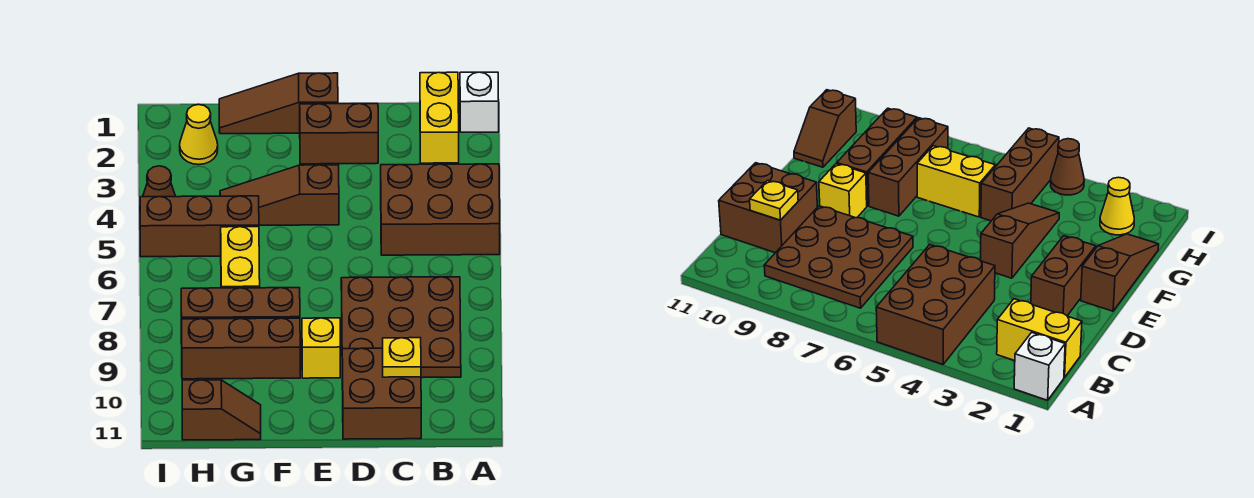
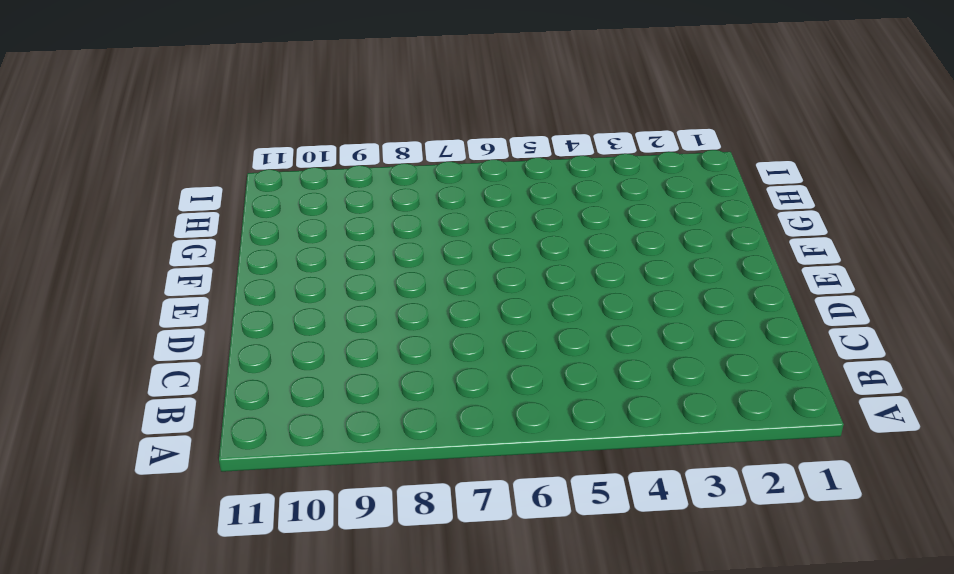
none -> white 1x1 brick [460,72,499,132]
none -> brown 2x3 brick [381,164,500,255]
none -> yellow 1x2 brick [420,72,459,163]

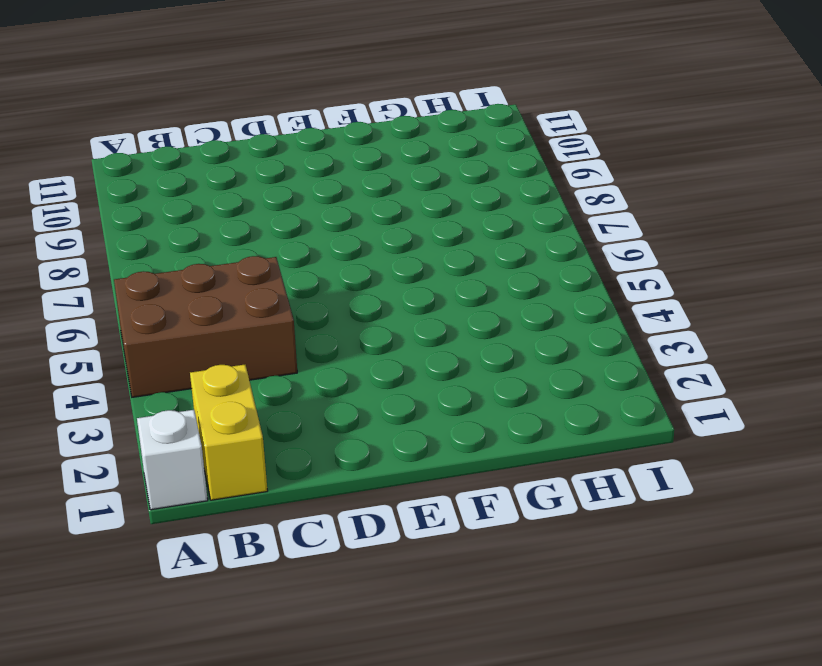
none -> brown 3x3 plate [341,277,461,378]
none -> brown 2x2 brick [342,348,421,439]
none -> brown 1x2 brick [300,104,378,164]

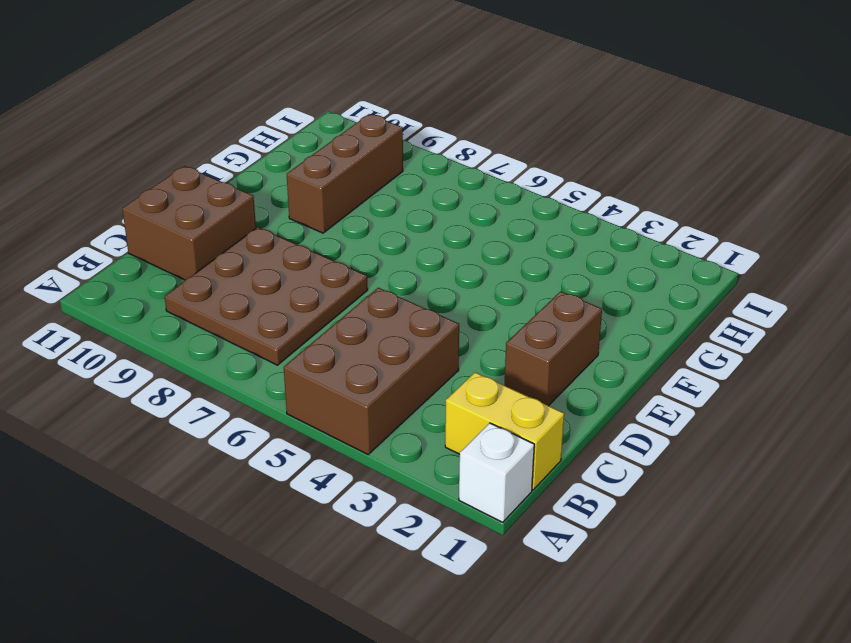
none -> brown 1x3 slope [219,73,338,134]
none -> brown 1x3 slope [220,165,339,225]
none -> yellow 1x1 brick [302,318,340,378]

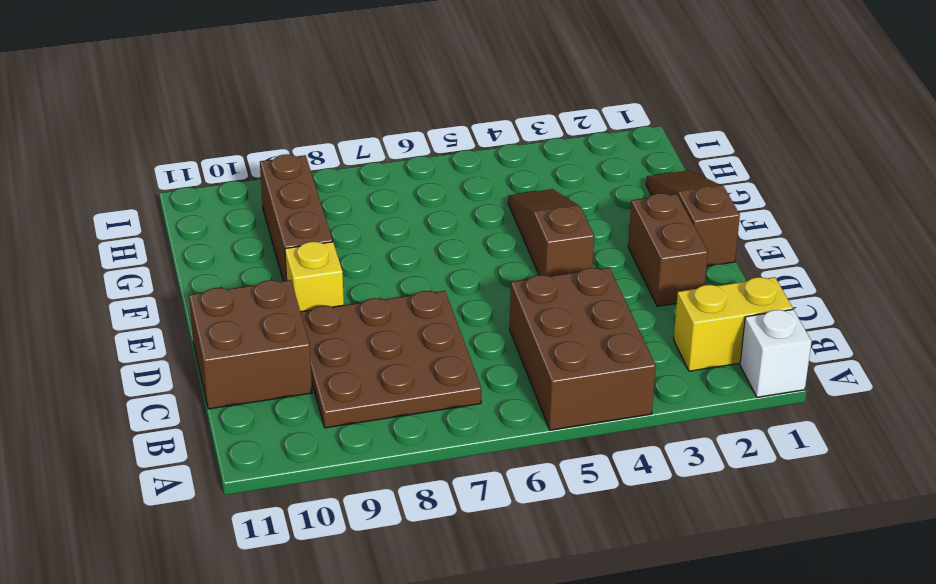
none -> brown 1x3 brick [181,288,300,344]
none -> brown 1x3 brick [140,196,259,257]
none -> yellow 1x2 brick [221,227,260,288]

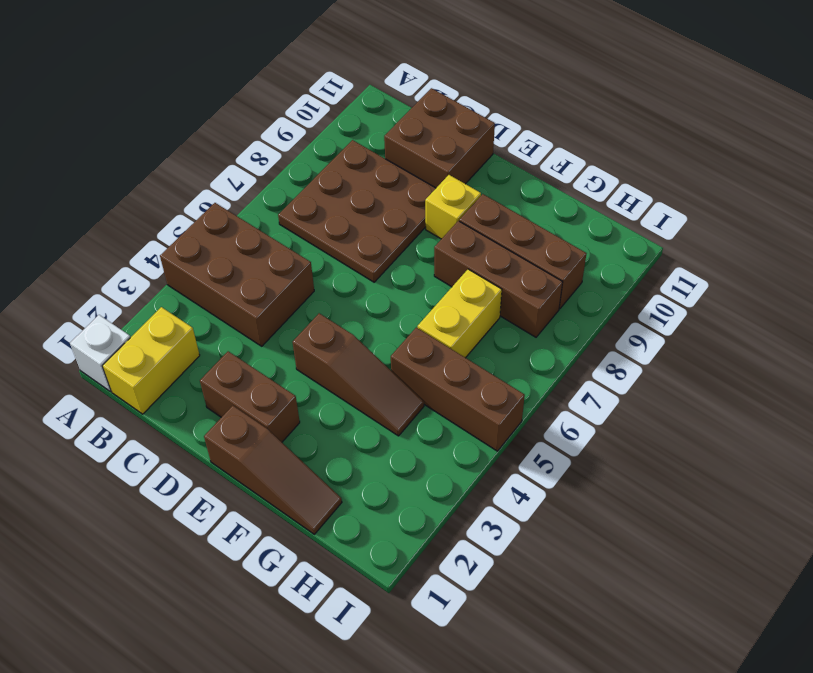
none -> brown 1x2 slope [182,380,261,440]
none -> yellow 1x1 cone [180,105,218,165]
none -> brown 1x1 cone [143,166,176,197]

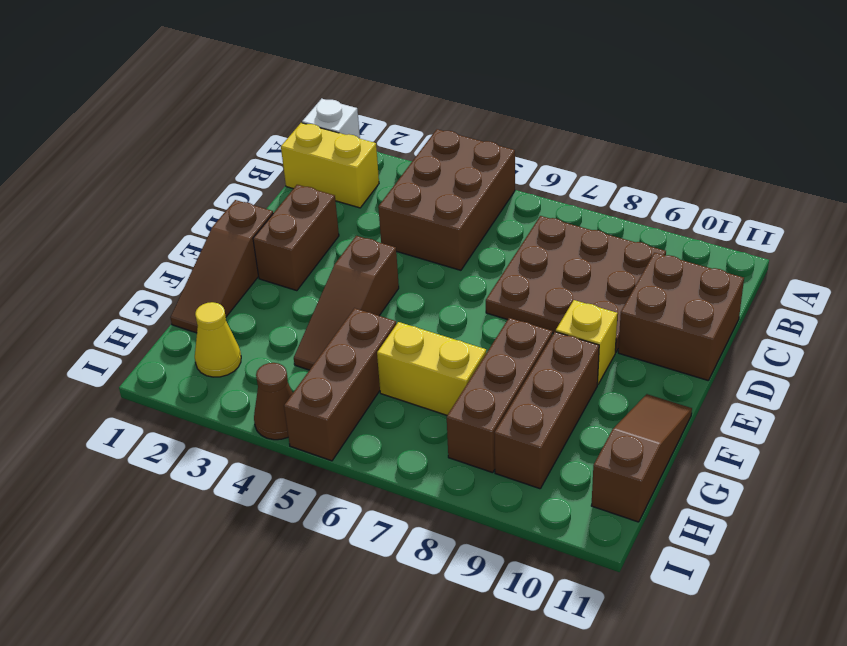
brown 1x3 slope [591,394,692,522] -> brown 1x2 slope [182,380,261,440]
none -> yellow 1x1 plate [383,338,421,377]

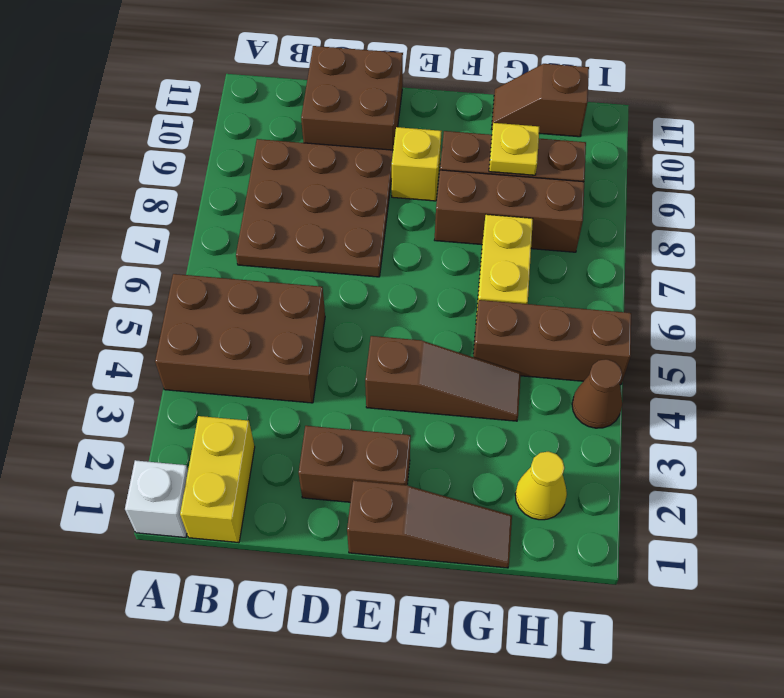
yellow 1x1 plate [489,123,539,175] -> yellow 1x1 plate moved to [383,338,421,377]

